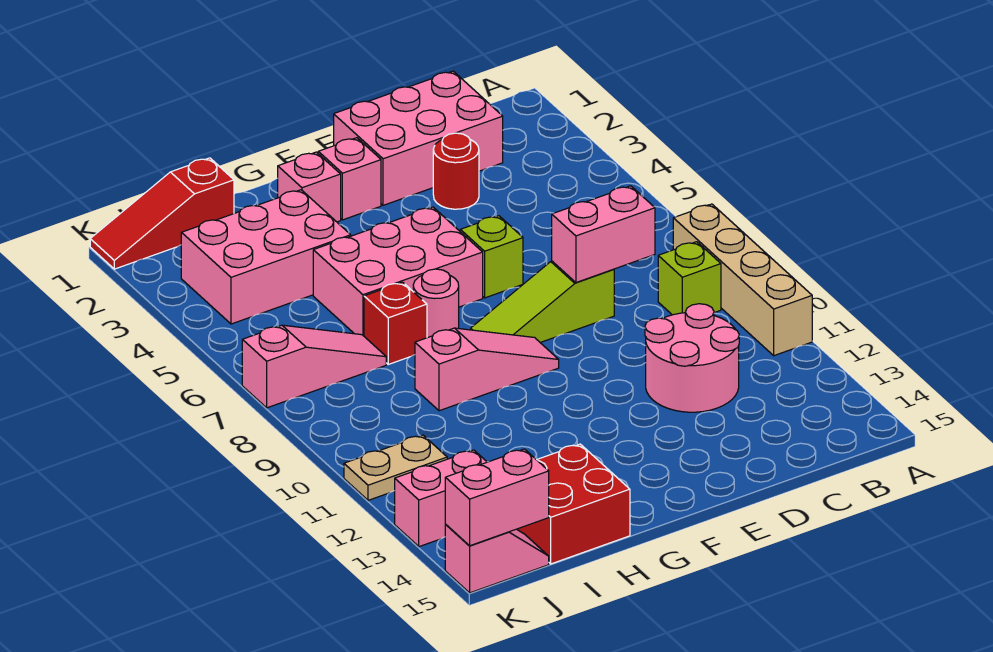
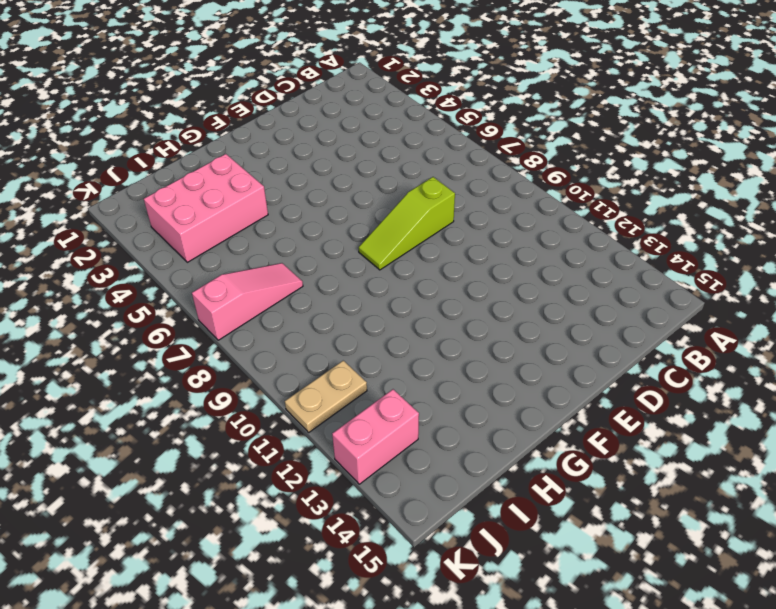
none -> tan 1x4 brick [673,204,812,356]
none -> lime 1x1 brick [658,242,721,315]
none -> pink 2x3 brick [334,71,503,205]

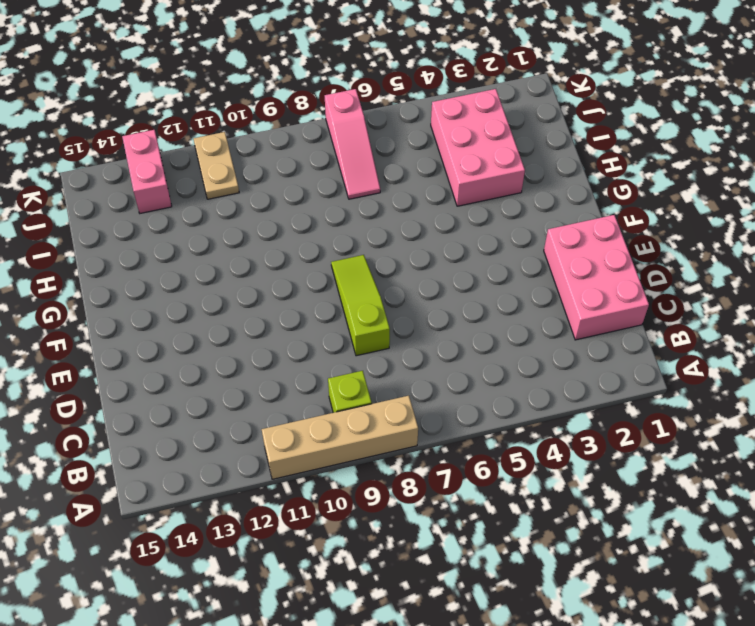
none -> pink 2x2 round brick [645,304,739,412]
none -> red 1x1 round brick [433,133,479,209]
none -> lime 1x1 brick [460,216,523,298]

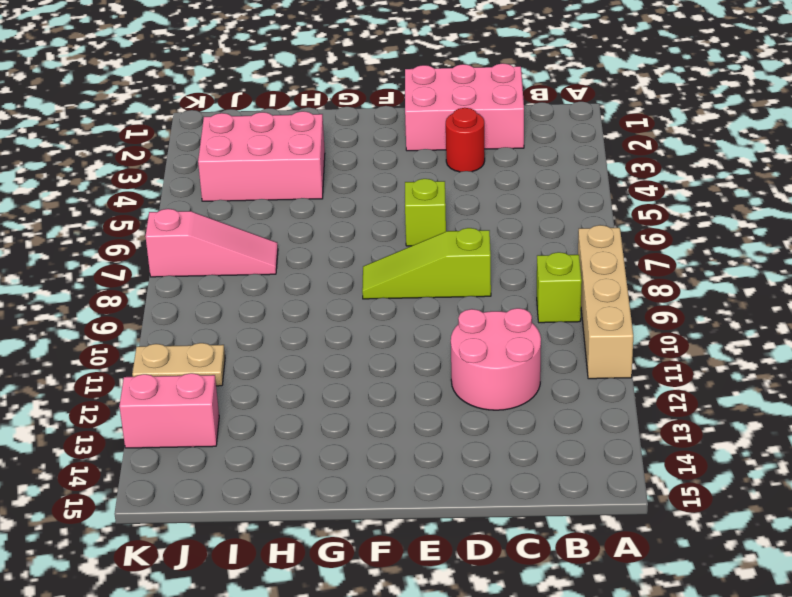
none -> pink 1x1 brick [318,138,381,220]
none -> pink 2x3 brick [313,207,483,336]
none -> pink 1x3 slope [415,328,559,411]

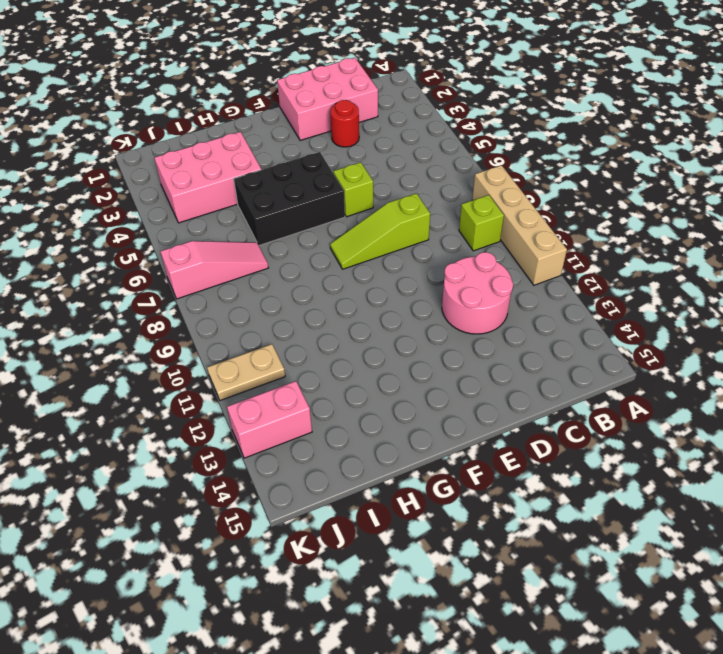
black 2x3 brick [234,152,345,246] -> pink 2x3 brick [313,207,483,336]
none -> pink 1x1 brick [318,138,381,220]
none -> pink 1x3 slope [415,328,559,411]
none -> pink 1x1 brick [278,152,341,222]

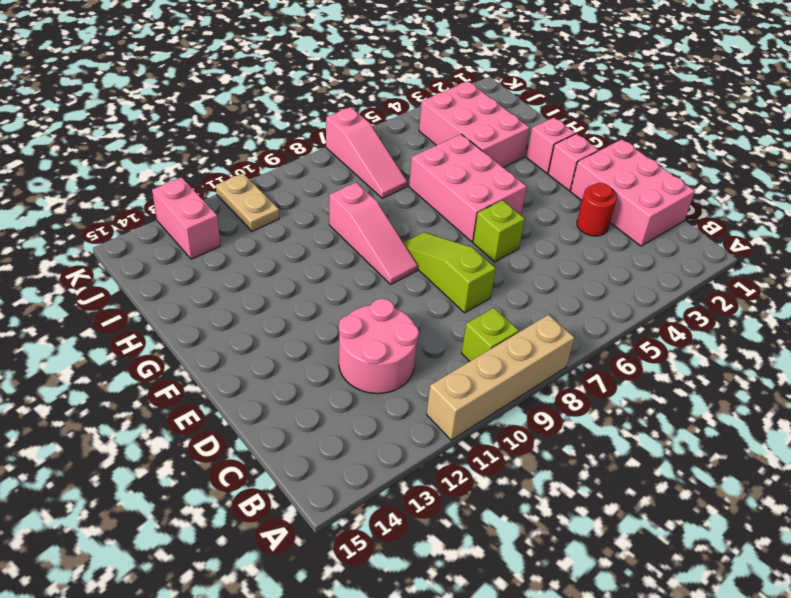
none -> pink 1x1 round brick [413,269,459,338]
none -> red 1x1 brick [364,282,427,364]
none -> red 2x2 brick [517,444,630,564]

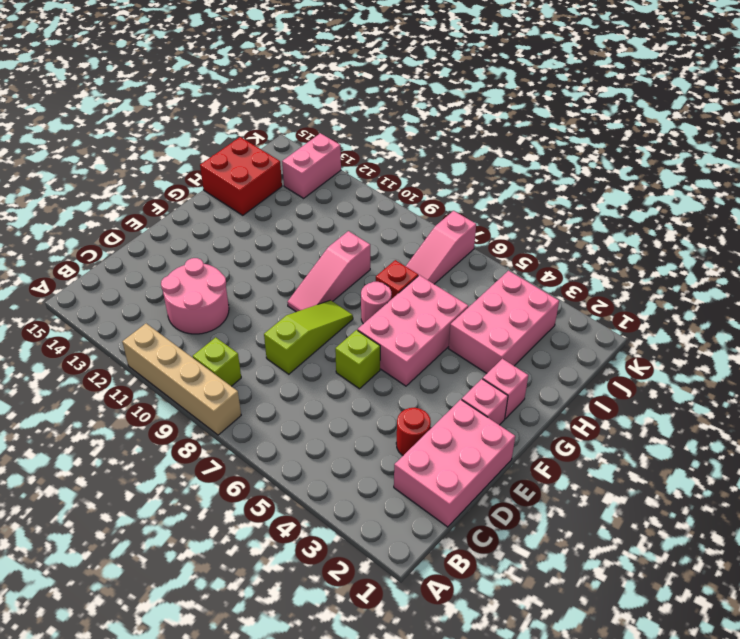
none -> red 1x3 slope [90,158,234,269]
none -> tan 1x2 plate [344,435,447,500]
none -> pink 1x2 slope [445,525,549,593]

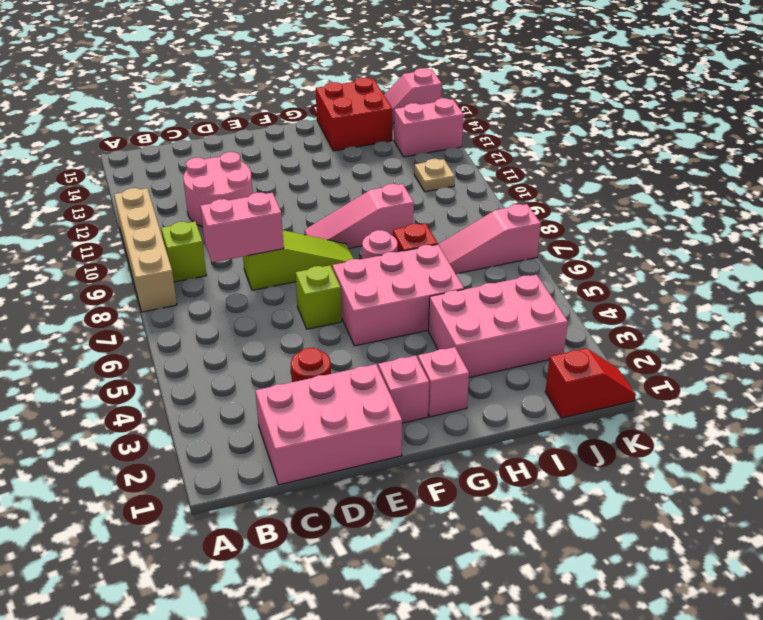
red 1x2 slope [545,348,636,418] -> red 1x3 slope [90,158,234,269]
tan 1x1 plate [414,159,455,192] -> tan 1x2 plate [344,435,447,500]
none -> pink 1x2 brick [445,449,549,546]

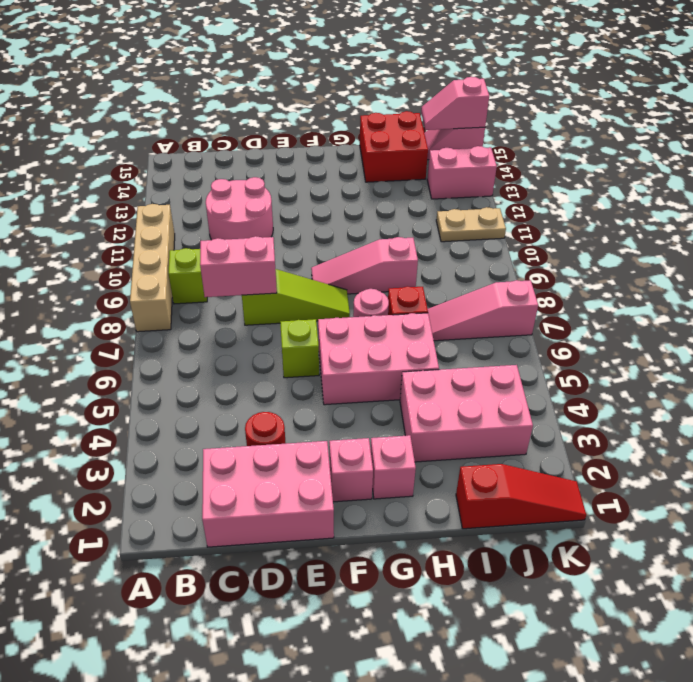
pink 1x2 slope [421,77,489,130] -> pink 1x2 brick [445,449,549,546]

